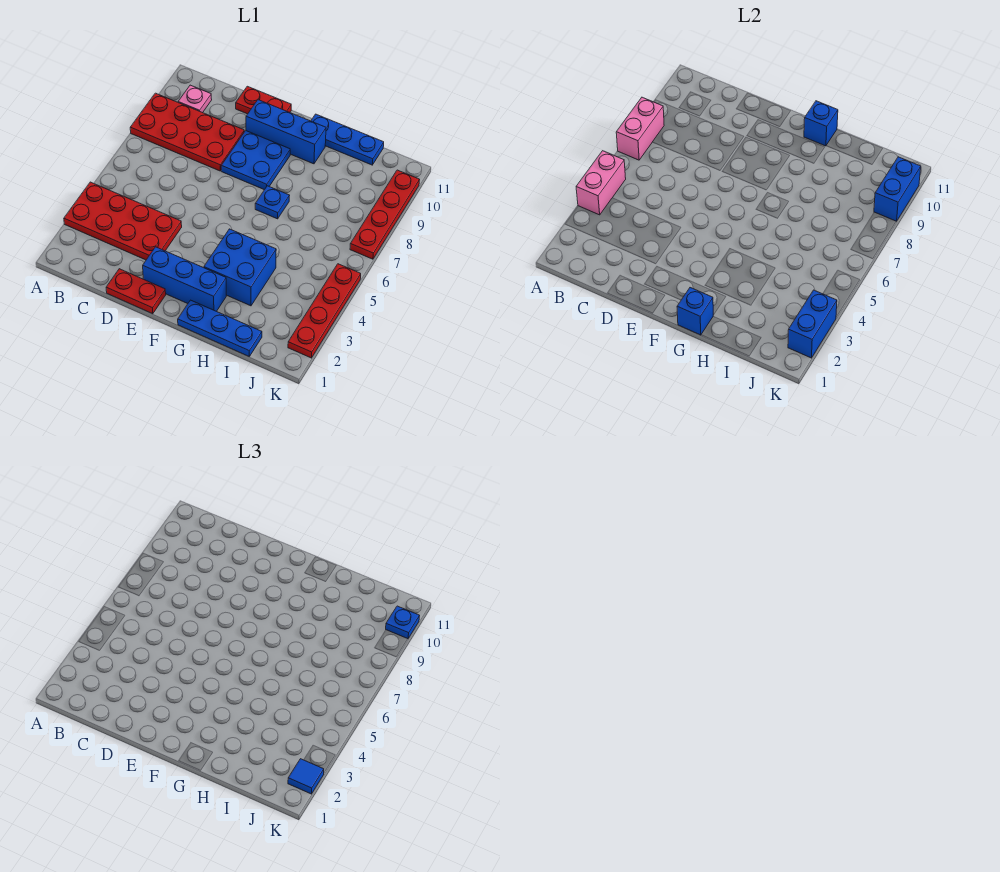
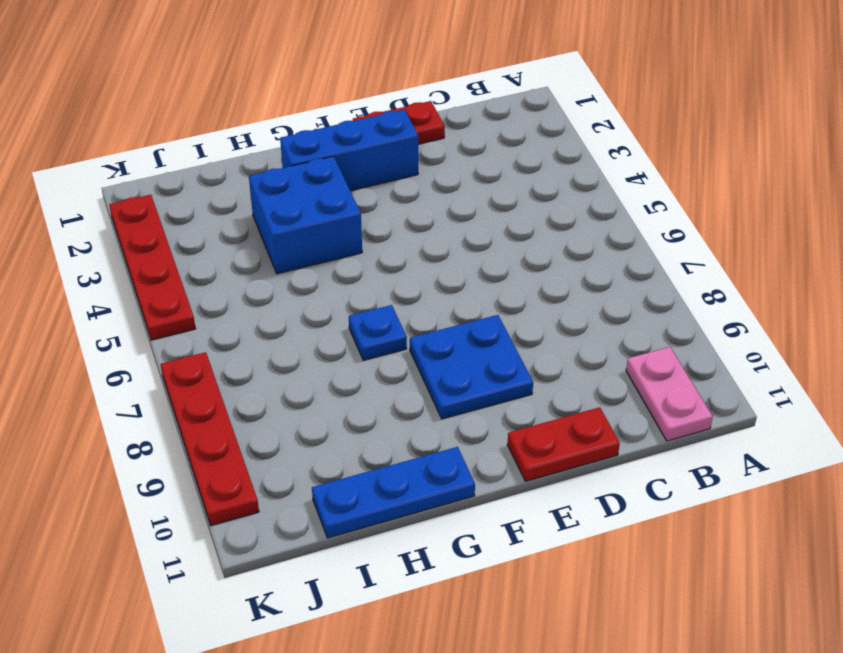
pink 1x2 plate [626,347,713,441] -> pink 1x1 plate [178,85,212,113]
none -> red 2x4 plate [64,182,182,260]
none -> red 2x4 plate [130,93,244,171]
none -> blue 1x3 brick [246,100,326,164]

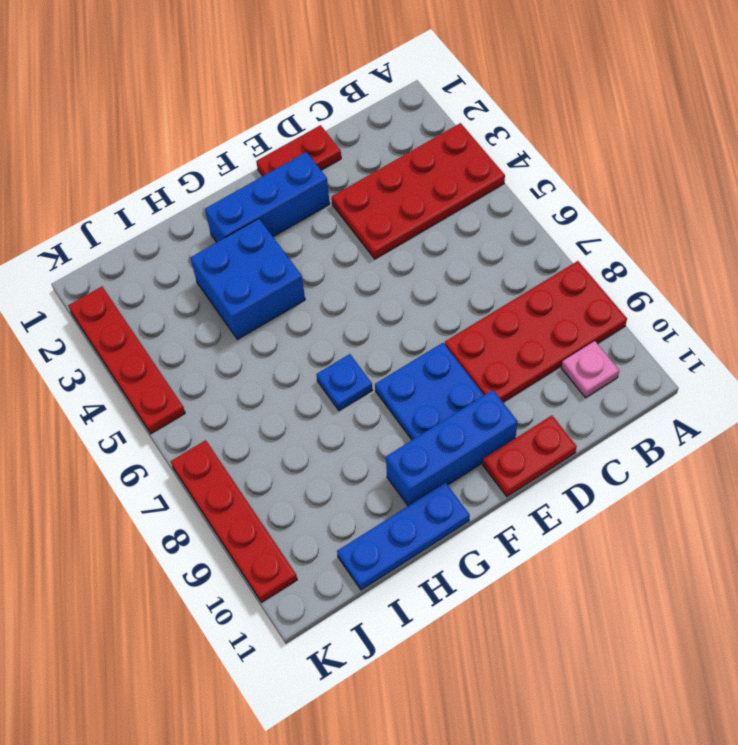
none -> blue 1x3 plate [178,300,262,356]
none -> pink 1x2 brick [576,151,626,215]
none -> pink 1x2 brick [616,97,664,160]

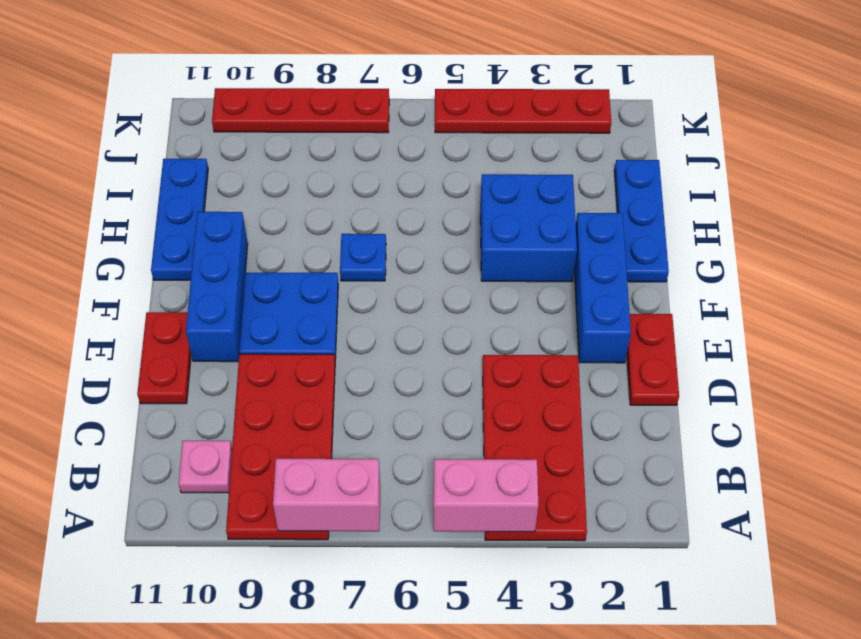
none -> blue 1x1 brick [677,288,713,335]
none -> blue 1x1 brick [804,101,838,146]
none -> blue 1x2 brick [788,290,837,358]

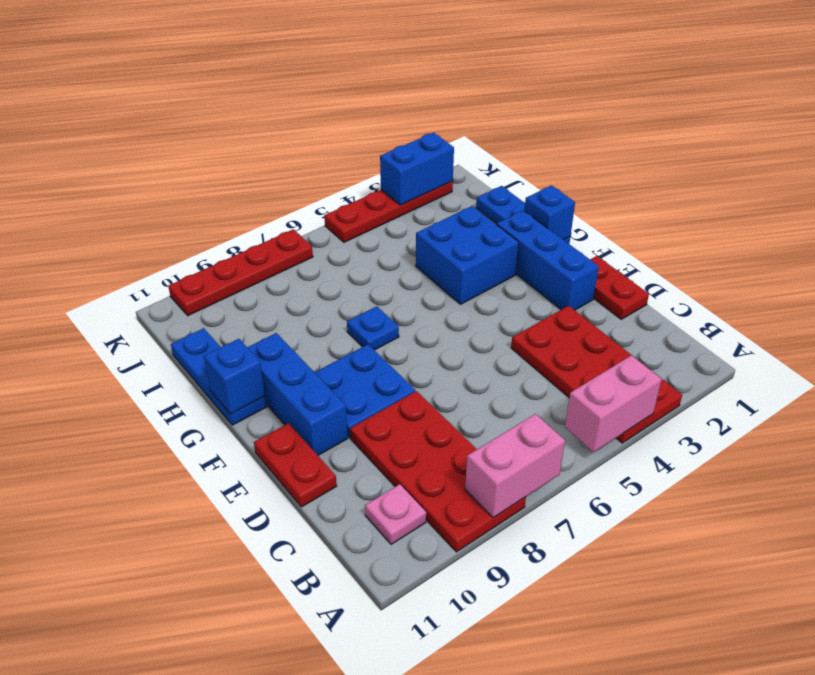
none -> blue 1x2 brick [874,157,921,221]
none -> blue 1x1 tile [288,759,324,794]
none -> blue 1x1 plate [386,606,419,639]

